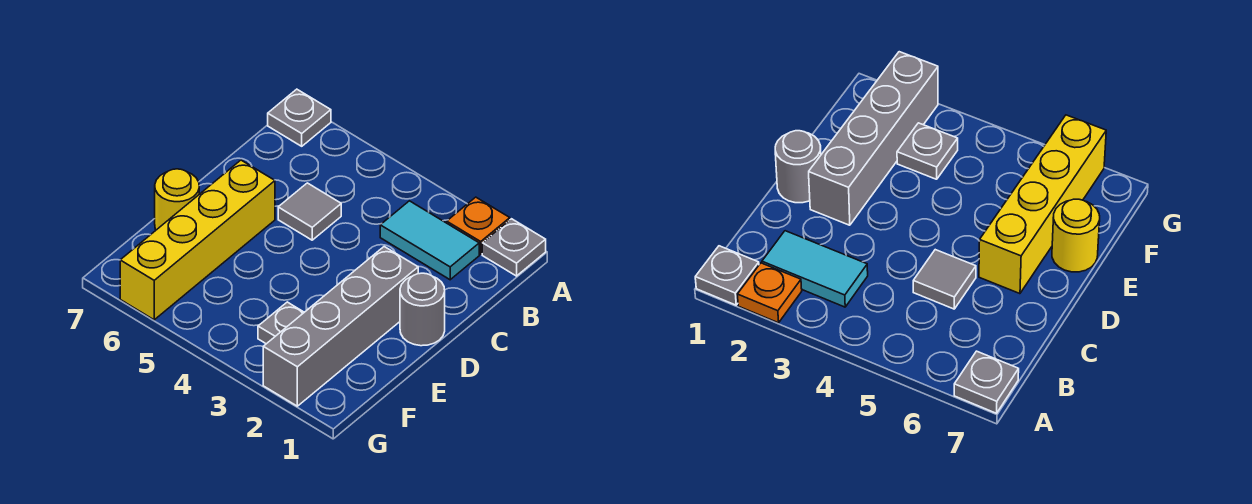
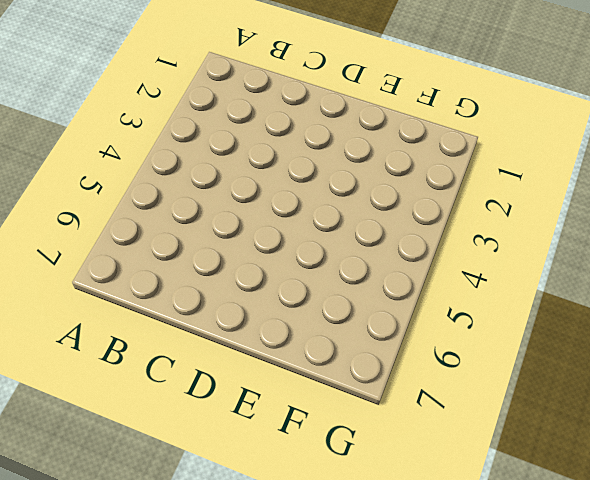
none -> grey 1x1 plate [482,219,546,276]
none -> orange 1x1 plate [447,197,510,254]

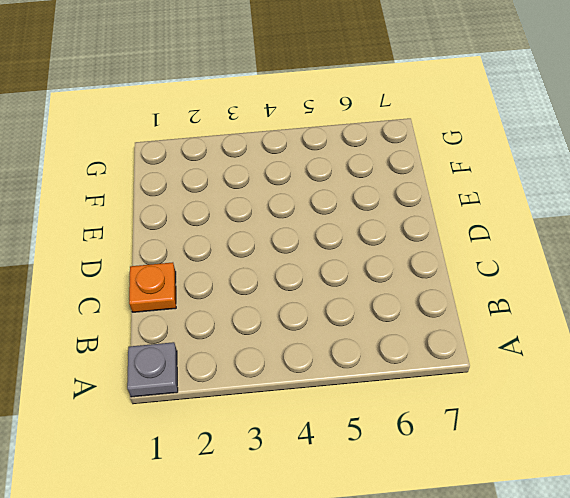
orange 1x1 plate [129,262,176,312] -> orange 1x1 plate moved to [447,197,510,254]
none -> grey 1x1 plate [268,89,331,146]
none -> cyan 1x2 tile [380,201,479,280]

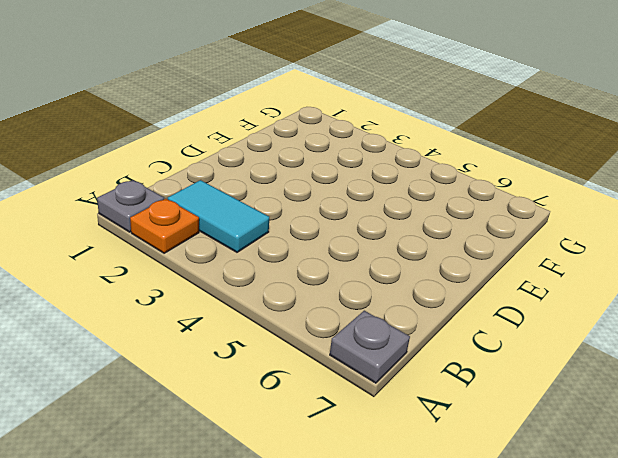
none -> grey 1x1 tile [278,183,341,240]
none -> grey 1x1 round brick [400,273,445,346]

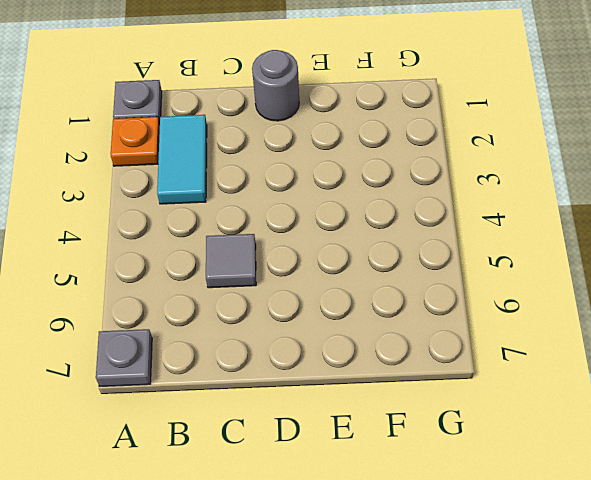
none -> grey 1x4 brick [263,247,418,406]
none -> yellow 1x4 brick [120,160,275,320]

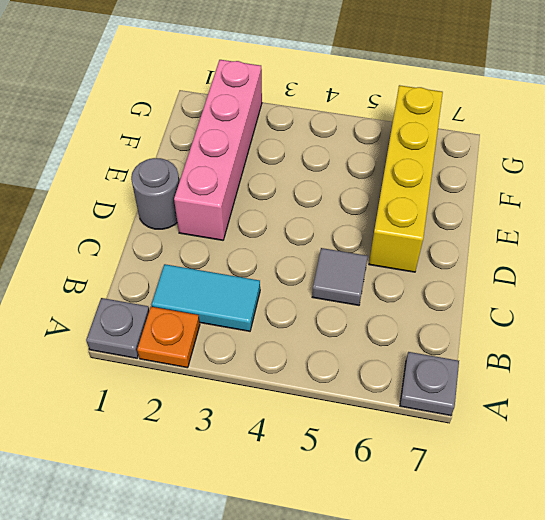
pink 1x4 brick [174,60,262,240] -> grey 1x4 brick [263,247,418,406]
none -> yellow 1x1 round brick [155,169,199,230]
none -> grey 1x1 plate [258,302,304,344]

